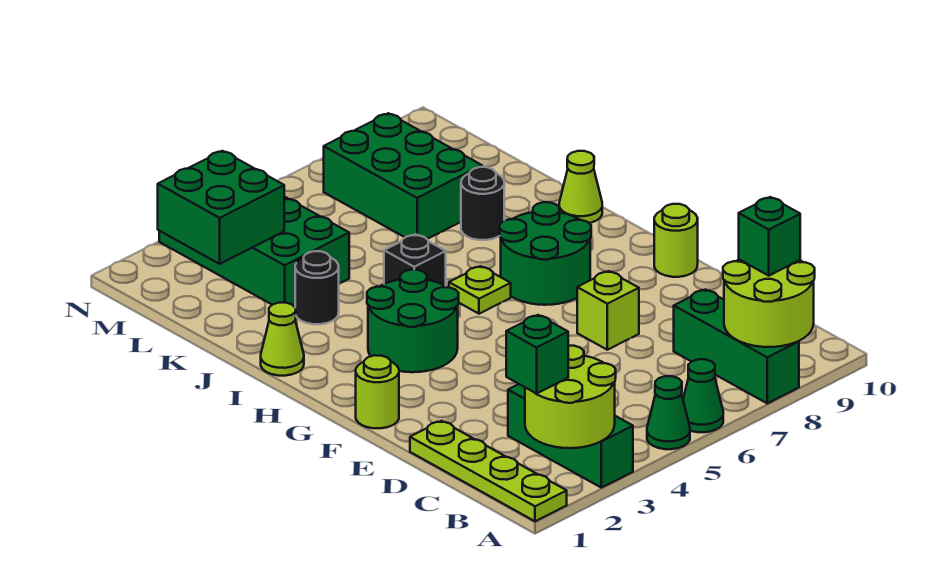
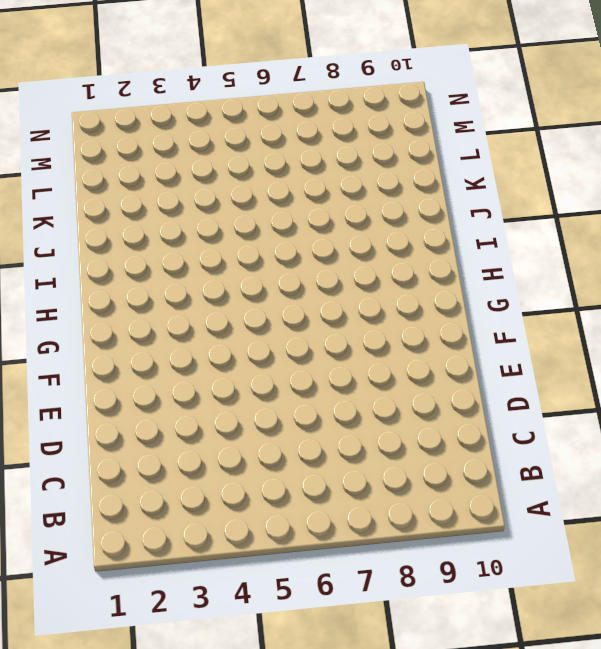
none -> lime 1x4 plate [410,421,567,521]
none -> green 1x3 brick [508,384,633,488]
none -> green 1x1 cone [647,376,690,449]

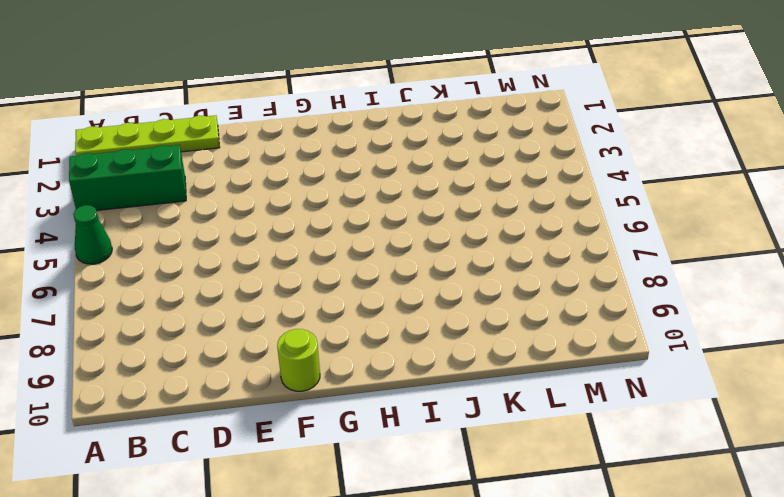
none -> green 1x1 cone [683,359,723,432]
none -> green 1x3 brick [674,289,799,403]
none -> lime 1x1 brick [577,271,639,350]

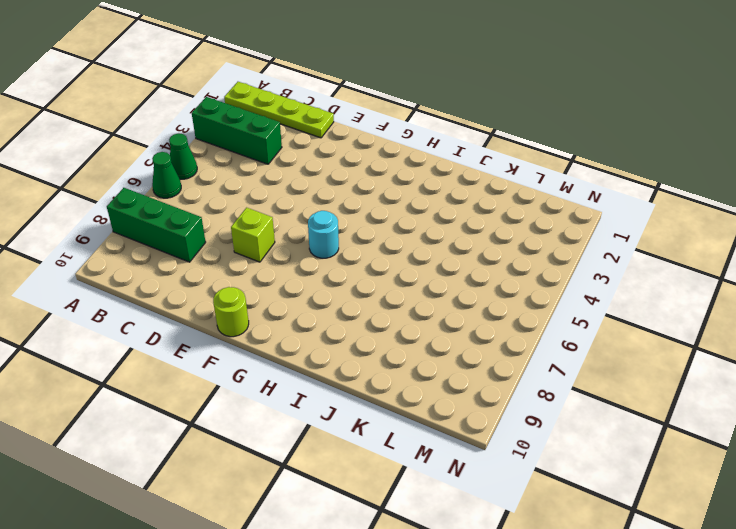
cyan 1x1 round brick [308,211,339,258] -> none
none -> lime 1x1 round brick [356,355,399,428]
none -> green 2x2 round brick [367,270,459,372]
none -> green 2x2 round brick [500,202,591,305]

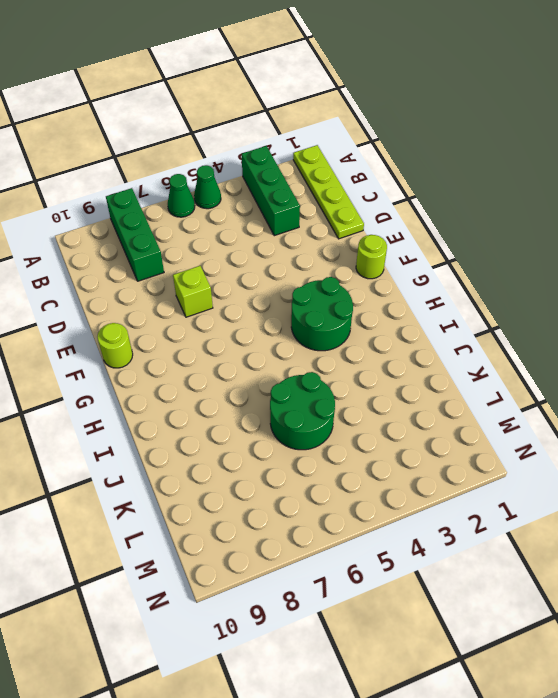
green 2x2 round brick [270,372,335,450] -> green 2x2 round brick moved to [500,202,591,305]
none -> lime 1x1 plate [449,266,511,314]
none -> lime 1x1 cone [261,303,304,376]
none -> black 1x1 brick [384,234,446,286]

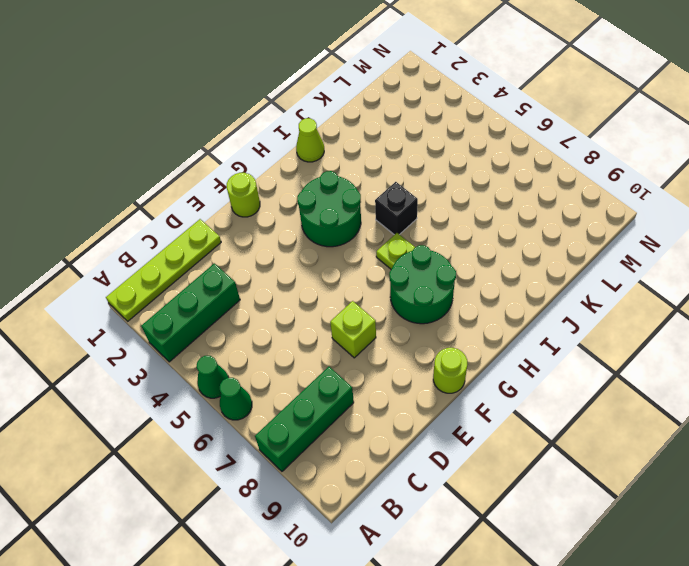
none -> lime 1x1 cone [559,151,602,223]
none -> black 1x1 round brick [295,251,339,324]
none -> black 1x1 round brick [461,167,504,240]

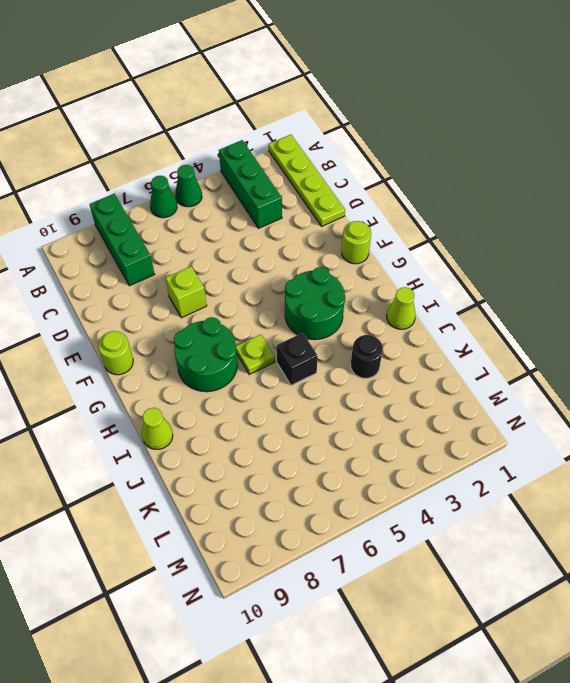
none -> black 1x1 round brick [461,167,504,240]
none -> green 2x4 brick [159,197,349,307]
none -> green 2x3 brick [324,113,482,239]

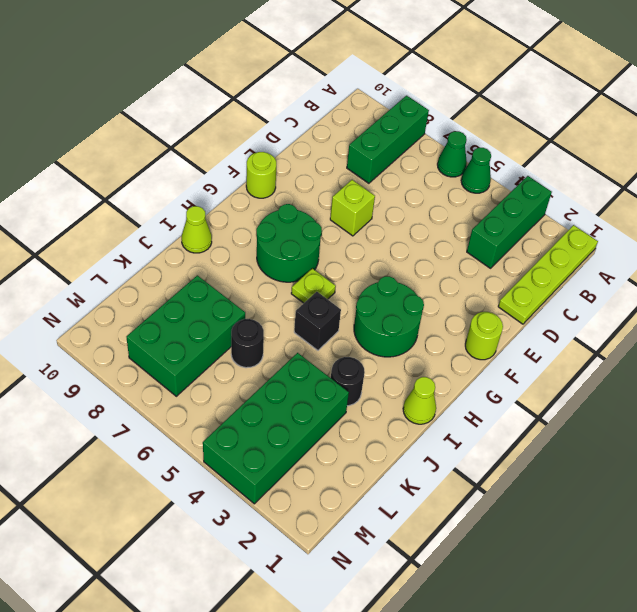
black 1x1 round brick [231,319,264,368] -> black 1x1 round brick moved to [461,167,504,240]
none -> lime 2x2 round brick [525,346,616,448]
none -> lime 2x2 round brick [723,260,815,347]
none -> green 2x2 brick [158,151,284,264]

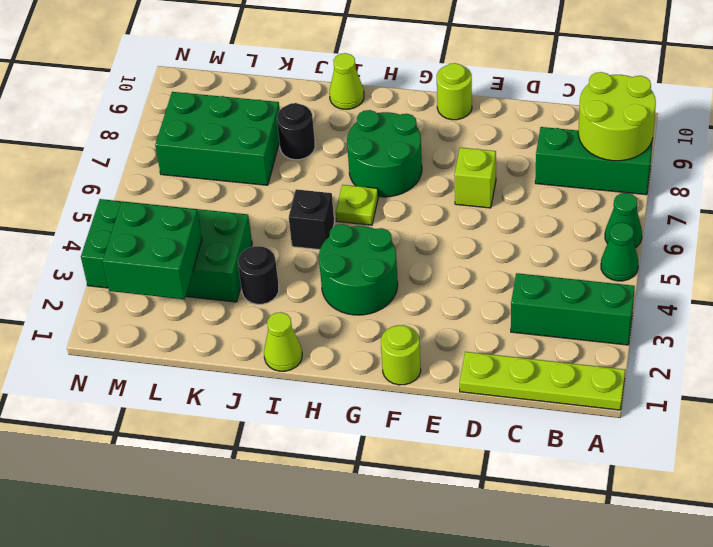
none -> lime 2x2 round brick [525,346,616,448]
none -> green 1x1 brick [506,315,568,394]
none -> green 1x1 brick [739,197,800,276]

